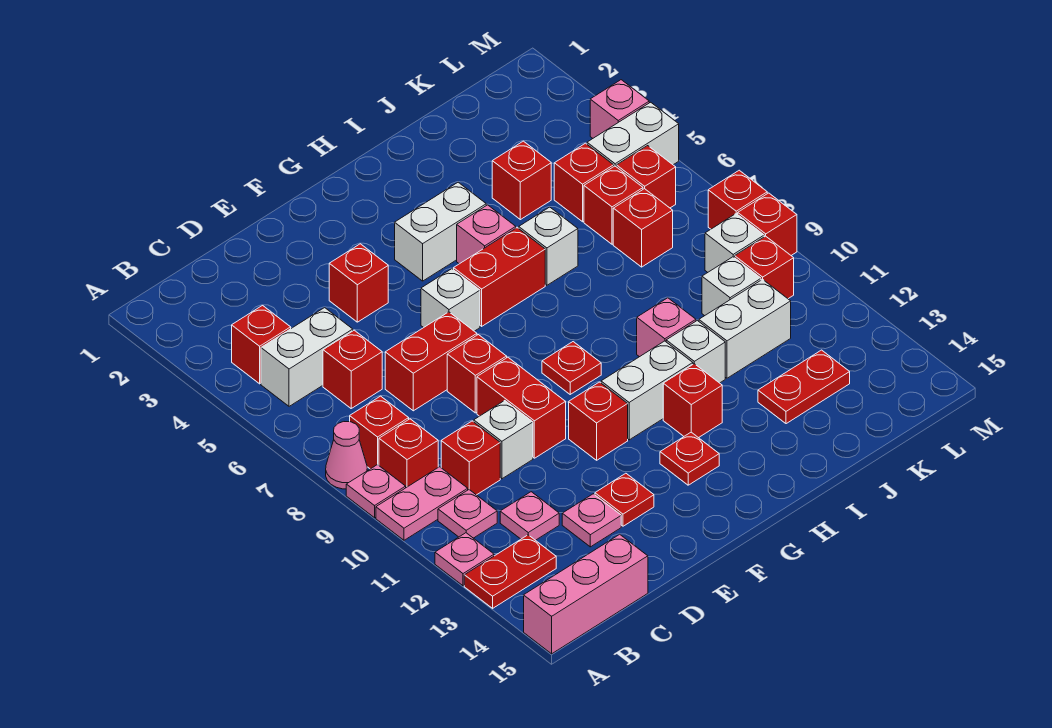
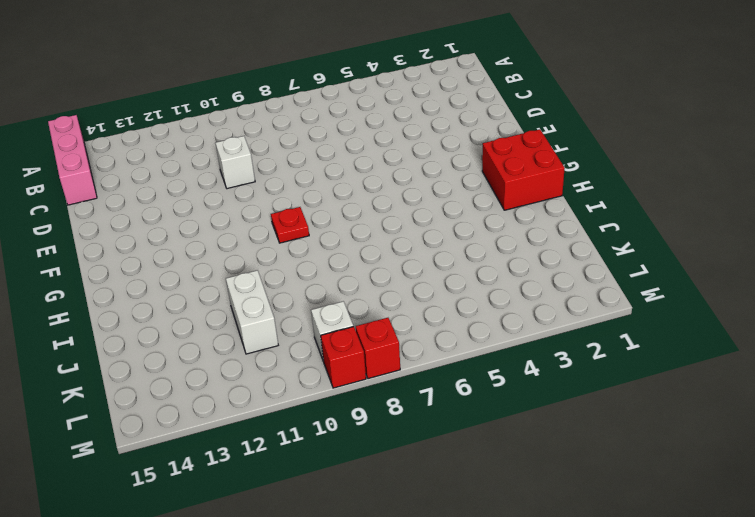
red 2x2 brick [482,129,565,210] -> none
none -> pink 1x1 cone [326,422,367,489]
none -> pink 1x1 plate [346,465,406,518]
none -> pink 1x2 plate [376,467,468,540]
none -> pink 1x1 plate [435,533,494,586]

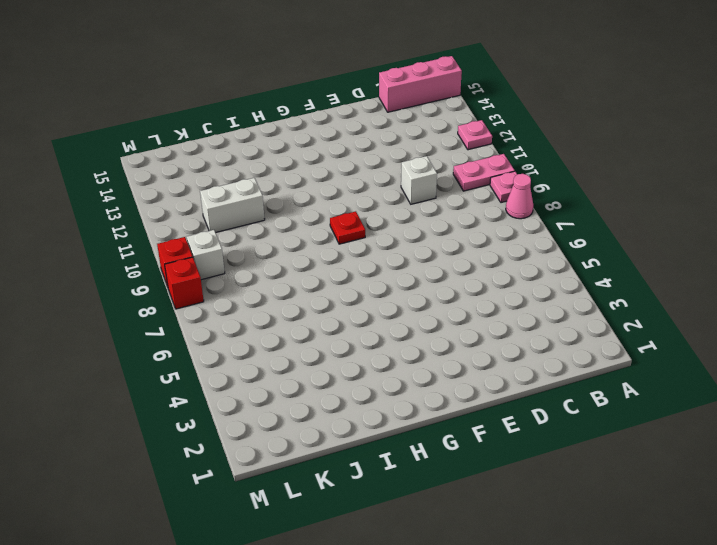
none -> red 1x2 plate [464,535,556,608]
none -> red 1x1 brick [232,306,291,384]
none -> white 1x2 brick [261,308,353,406]
none -> red 1x1 brick [350,396,409,469]

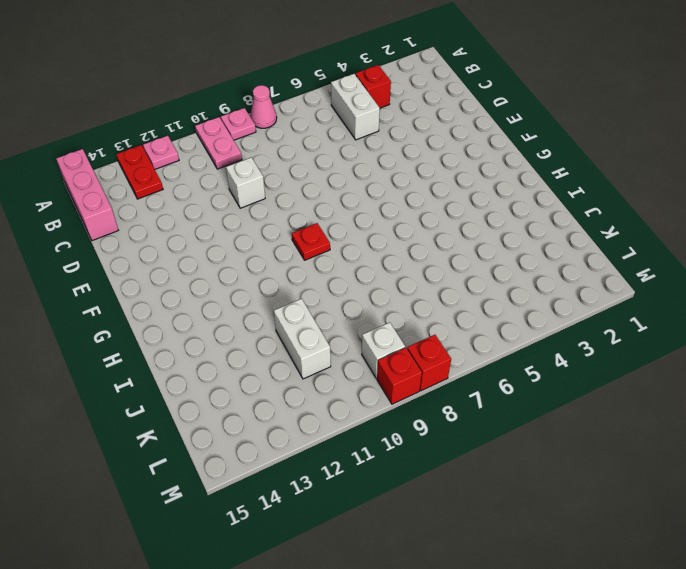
none -> red 1x1 brick [350,396,409,469]
none -> red 1x1 brick [379,419,438,488]
none -> pink 1x1 plate [438,490,497,538]
none -> red 1x1 brick [323,330,382,408]

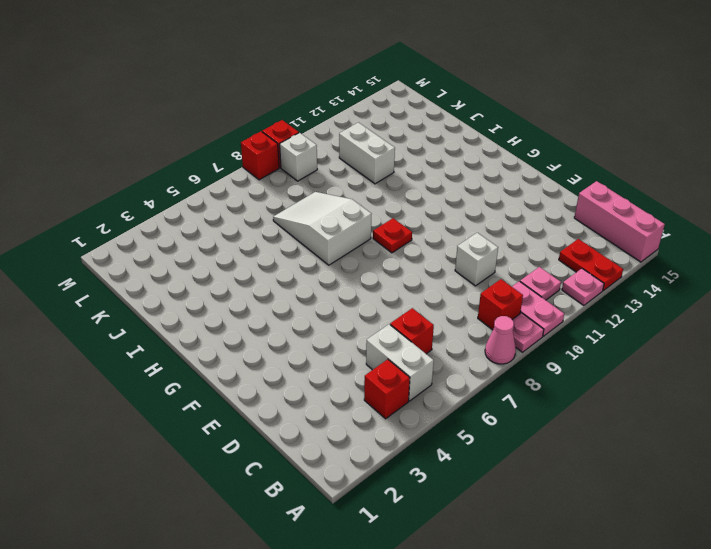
white 2x3 slope [273,192,371,265] -> none
none -> red 1x1 brick [350,396,409,469]
none -> red 1x1 brick [441,421,500,495]
none -> pink 1x1 plate [500,492,559,540]
none -> red 1x2 brick [385,312,477,411]

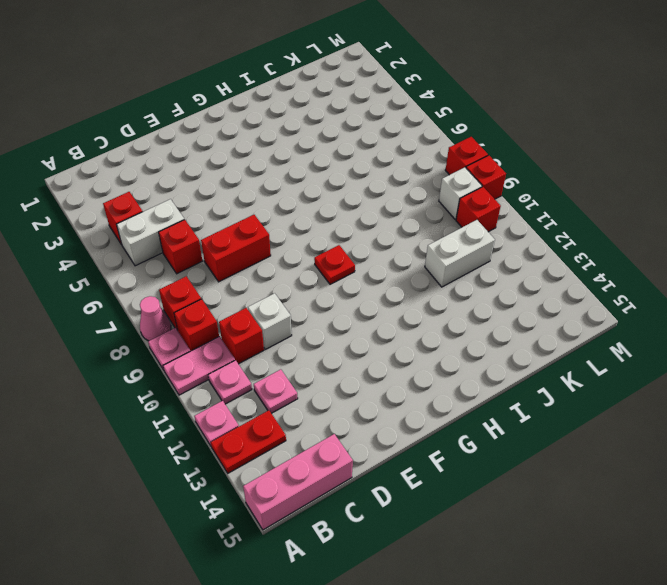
none -> pink 1x1 plate [562,494,621,547]
none -> red 1x1 brick [329,244,388,322]
none -> red 1x1 brick [447,335,507,413]
none -> red 1x2 brick [477,357,566,458]

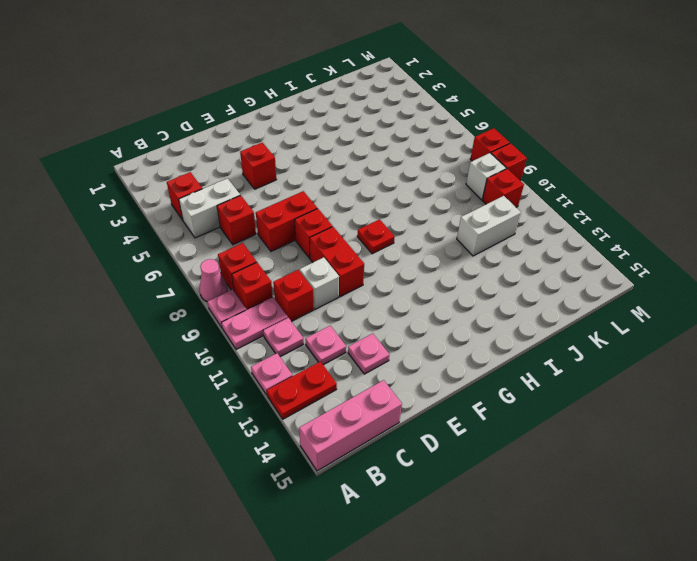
none -> red 1x1 plate [595,473,654,526]
none -> white 1x1 brick [421,269,480,331]
none -> red 1x1 brick [569,382,628,460]
none -> white 1x2 brick [395,182,486,281]

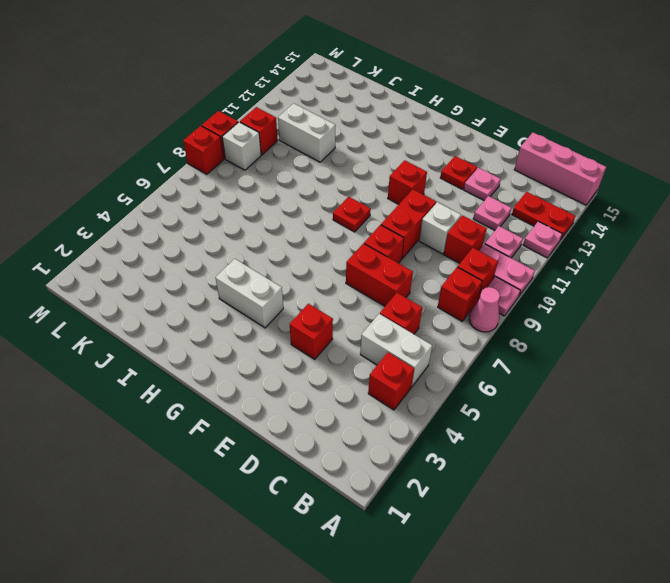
none -> white 1x1 brick [421,269,480,331]
none -> red 1x2 brick [454,228,545,326]
none -> white 1x2 brick [601,341,693,440]
none -> red 1x1 plate [660,432,719,485]

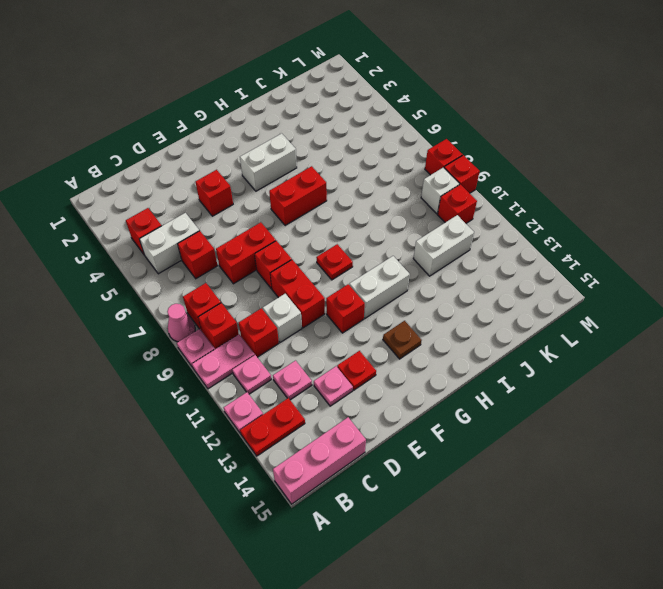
brown 1x1 plate [383,321,422,359] -> red 1x1 plate [660,432,719,485]
none -> white 1x1 brick [421,269,480,331]
none -> pink 1x1 brick [457,205,516,264]
none -> red 1x1 brick [663,364,722,438]
none -> white 1x1 brick [519,207,578,285]

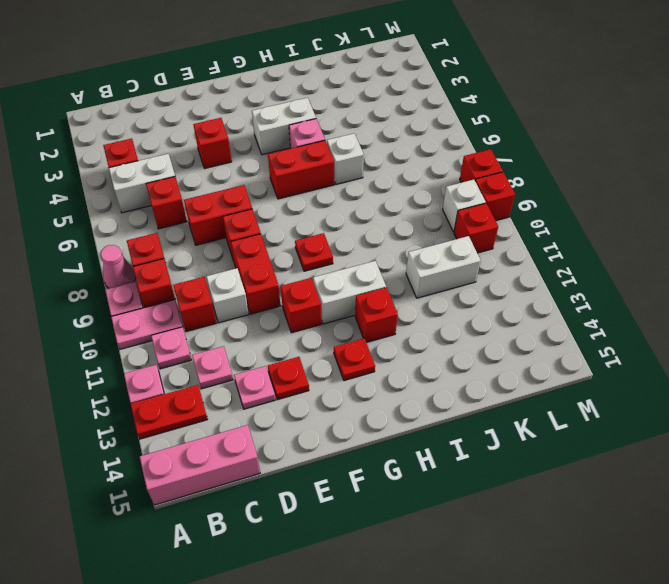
none -> white 1x1 brick [421,269,480,331]
none -> pink 1x1 brick [637,298,696,357]
none -> white 1x1 brick [666,321,725,383]
none -> red 1x1 brick [492,141,551,220]

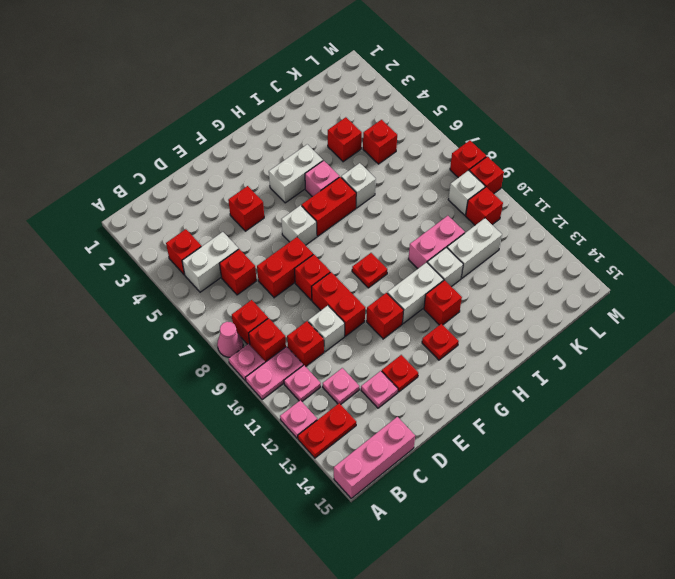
pink 1x2 brick [408,216,465,269] -> pink 1x1 brick [637,298,696,357]
none -> red 1x2 plate [758,350,850,424]
none -> red 1x1 brick [584,166,643,244]
none -> red 1x1 brick [613,189,673,267]
none -> white 1x1 brick [702,257,761,316]

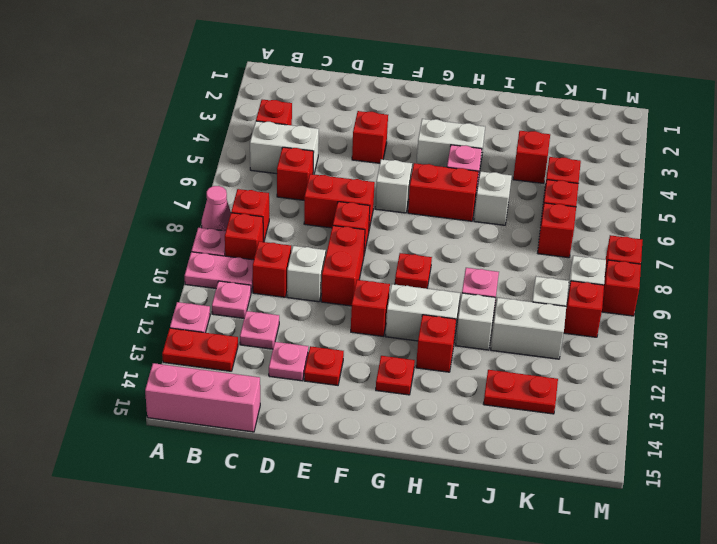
none -> white 1x2 brick [587,102,679,167]
none -> red 1x1 brick [617,146,676,208]
none -> pink 1x1 brick [590,80,649,138]

